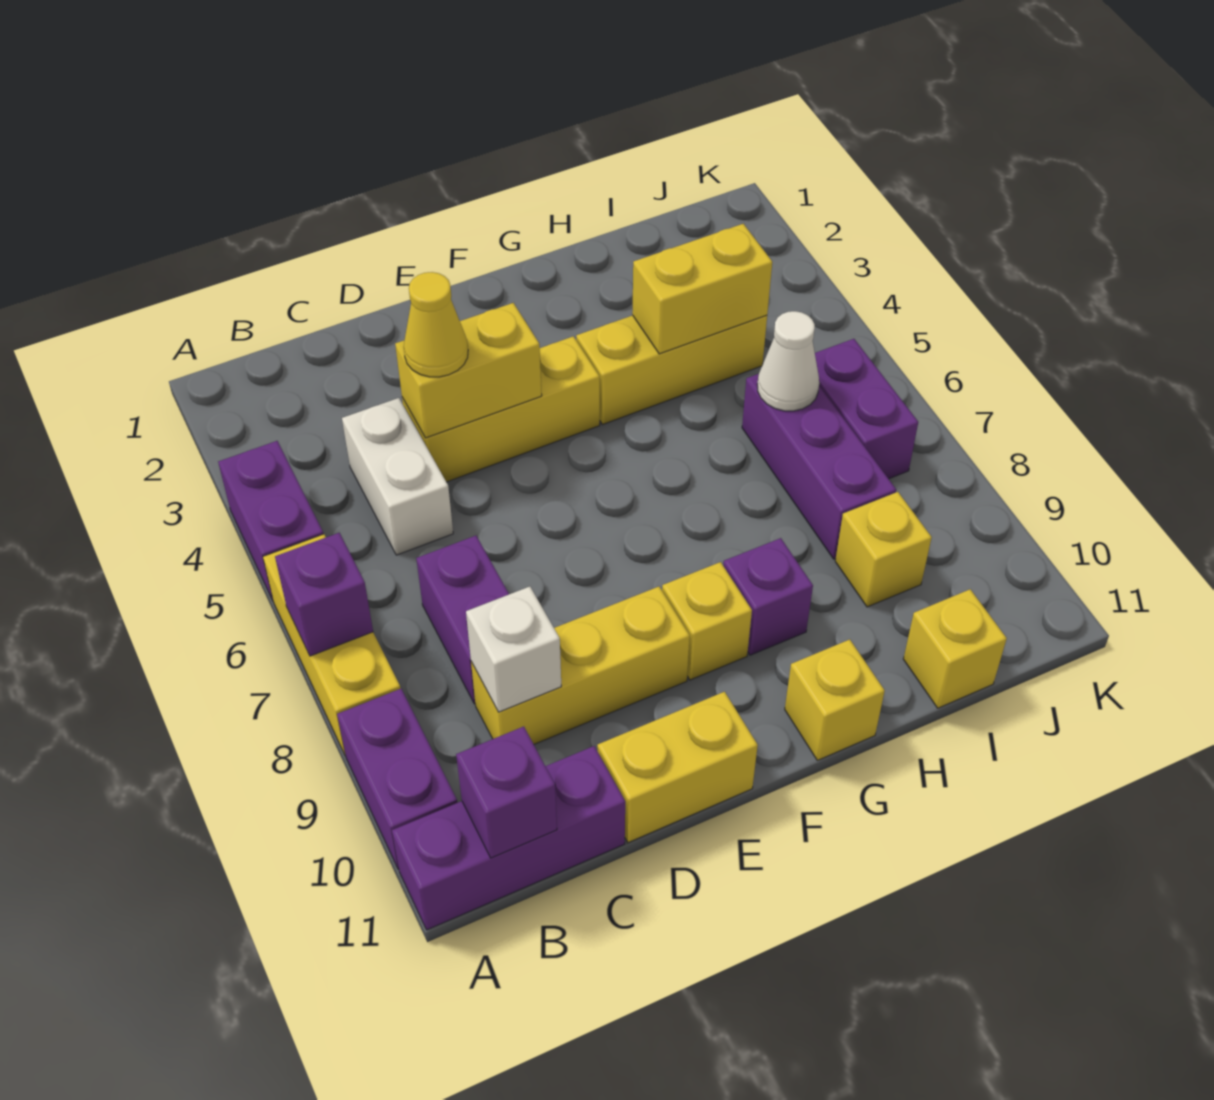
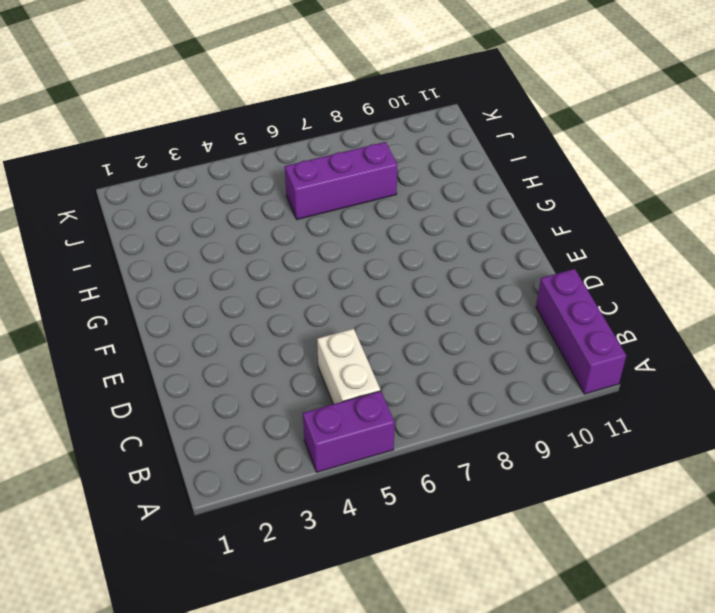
white 1x2 brick [317,329,380,404] -> white 1x2 brick turned to [342,398,453,555]
none -> yellow 1x3 brick [263,534,401,756]
none -> purple 1x2 brick [337,689,457,869]
none -> purple 1x2 brick [416,536,509,704]

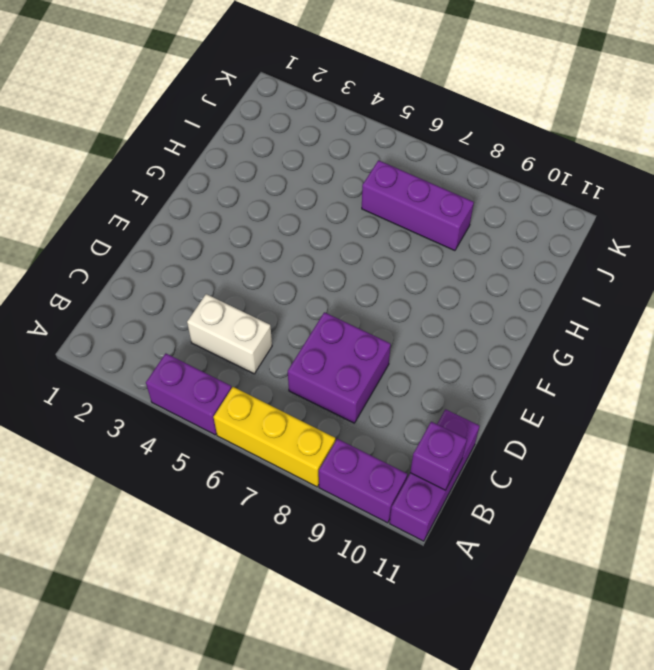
purple 2x2 brick [288,312,391,423] -> purple 1x2 brick [416,536,509,704]
none -> yellow 1x3 brick [471,587,690,744]
none -> yellow 1x3 brick [402,336,600,482]
none -> yellow 1x2 brick [597,692,758,843]

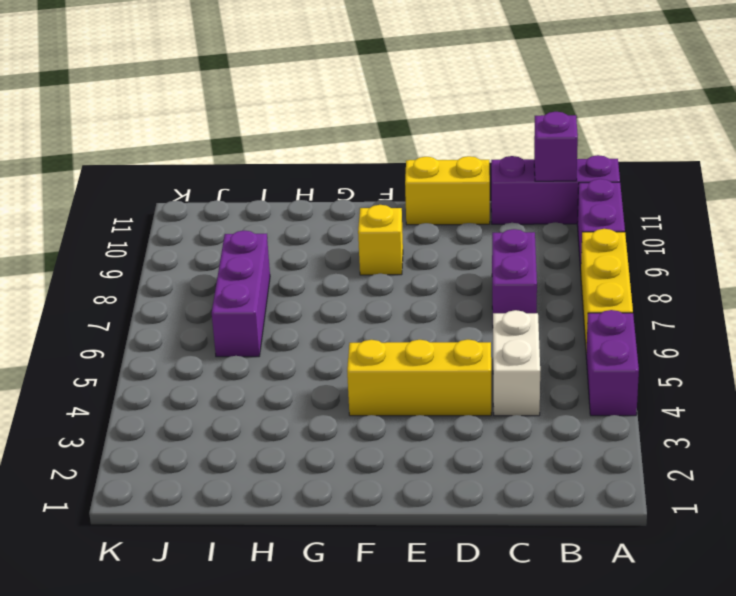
none -> yellow 1x3 brick [471,587,690,744]
none -> yellow 1x3 brick [576,315,767,425]
none -> purple 1x1 brick [723,538,813,655]

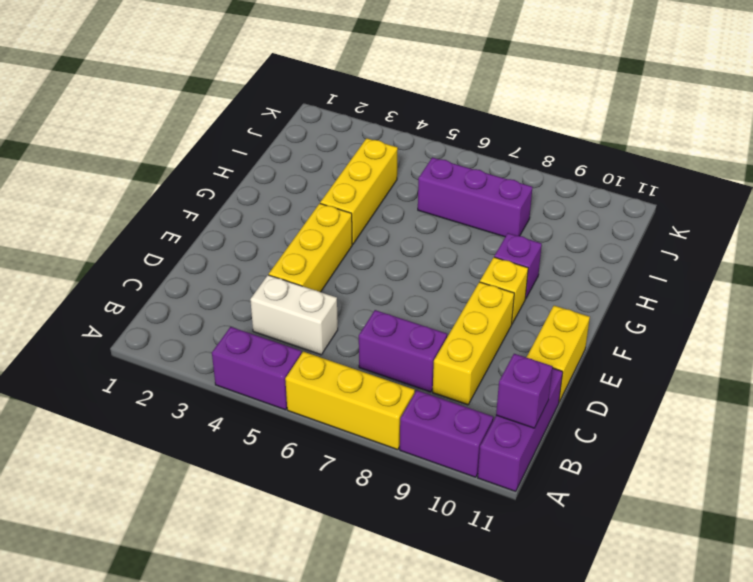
none -> yellow 1x1 brick [785,639,885,760]
none -> yellow 1x1 brick [835,492,932,607]
none -> yellow 1x1 brick [903,589,1007,708]

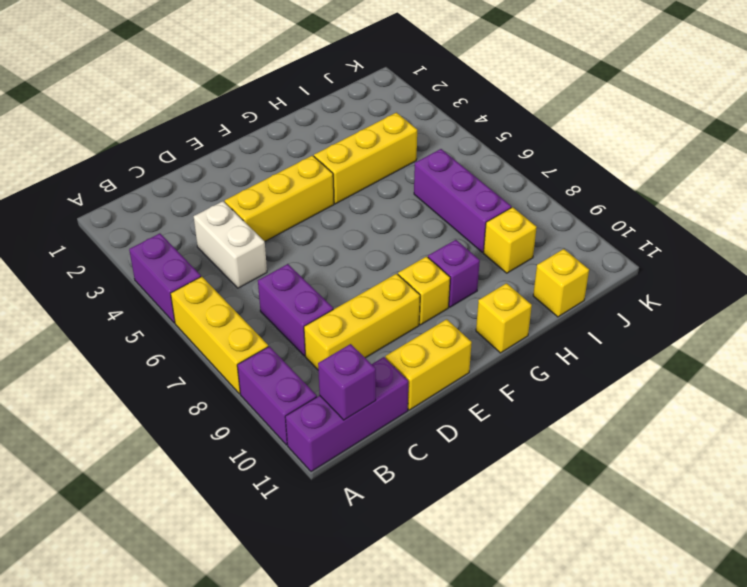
none -> purple 1x2 brick [815,339,918,479]
none -> purple 1x1 brick [275,533,373,656]
none -> white 1x1 brick [466,587,561,712]

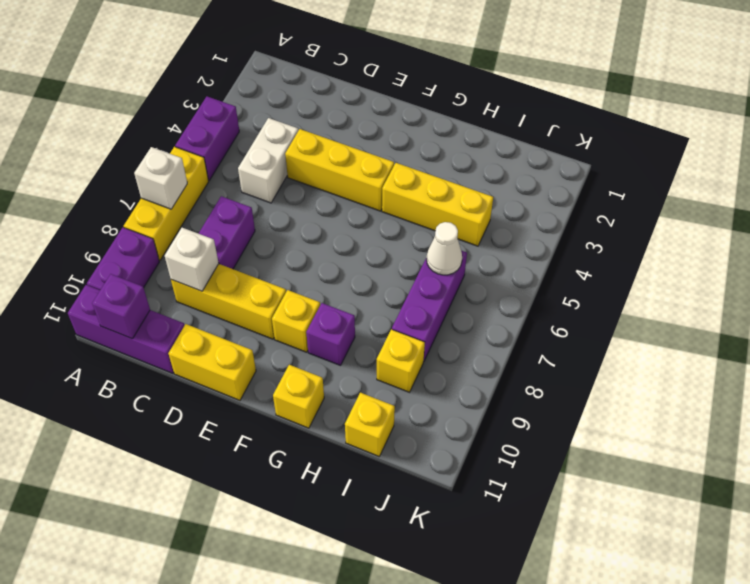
white 1x1 brick [134,147,187,209] -> purple 1x1 brick [275,533,373,656]
none -> purple 1x2 brick [815,339,918,479]
none -> yellow 1x2 brick [395,303,542,438]
none -> yellow 1x2 brick [632,224,772,354]

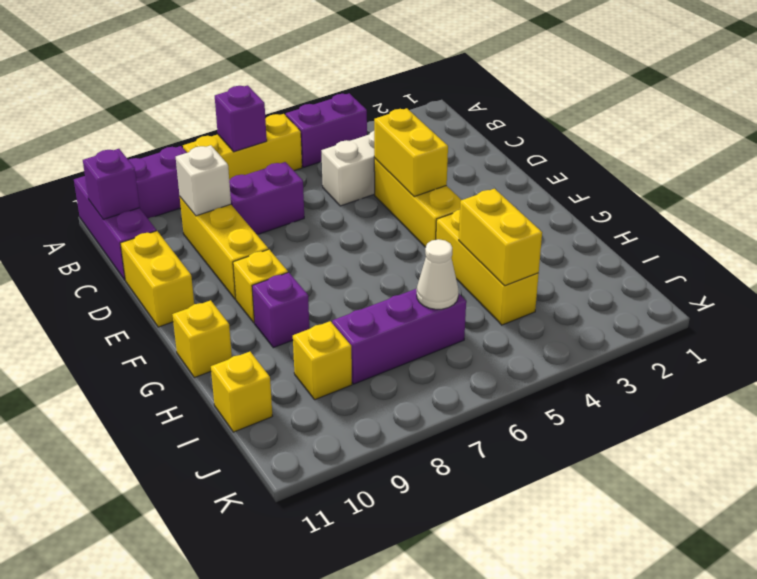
none -> purple 1x2 brick [815,339,918,479]
none -> yellow 1x1 cone [404,272,468,377]

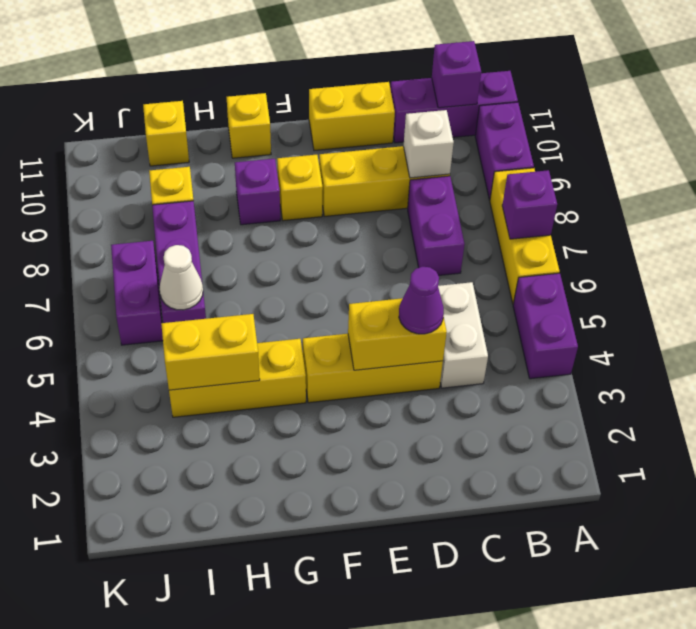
purple 1x1 cone [399,267,444,334] -> yellow 1x1 cone [404,272,468,377]

